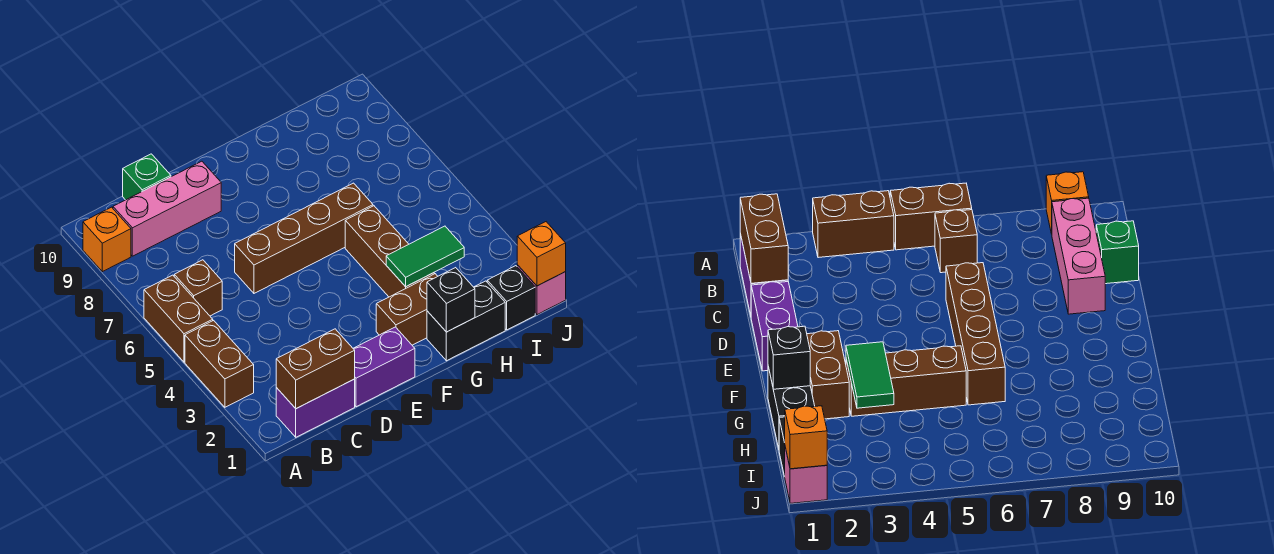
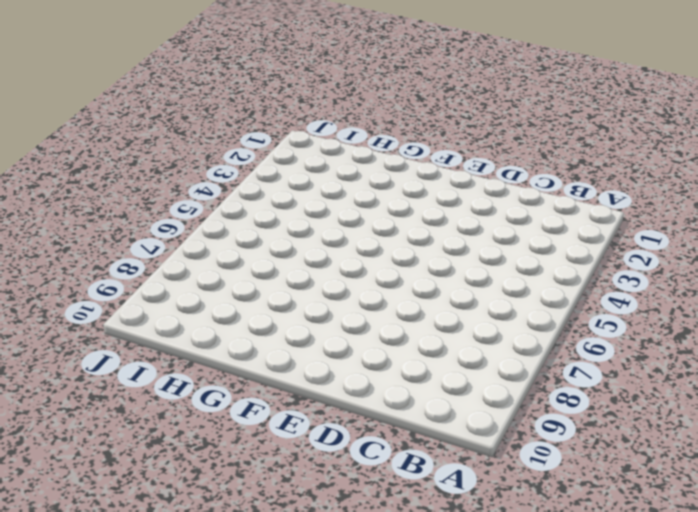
none -> brown 1x2 brick [185,320,254,407]
none -> brown 1x2 brick [144,275,213,362]
none -> orange 1x1 brick [83,207,131,272]

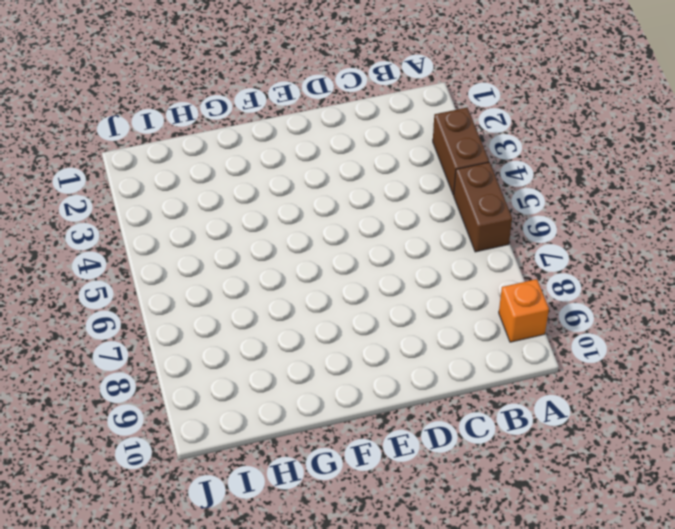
none -> purple 1x2 brick [276,379,355,437]
none -> brown 1x1 brick [174,260,222,316]
none -> pink 1x3 brick [113,161,221,256]

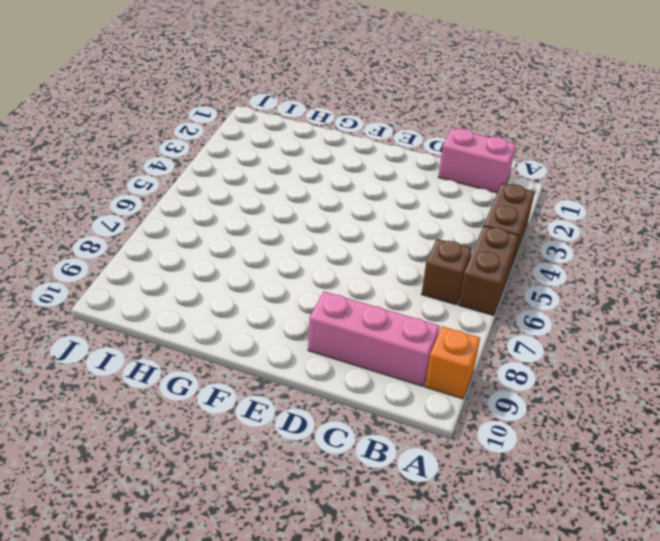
pink 1x2 brick [438,128,516,193] -> purple 1x2 brick [276,379,355,437]
none -> green 1x1 brick [123,154,171,200]
none -> purple 1x2 brick [353,327,415,407]
none -> brown 1x4 brick [235,183,373,293]

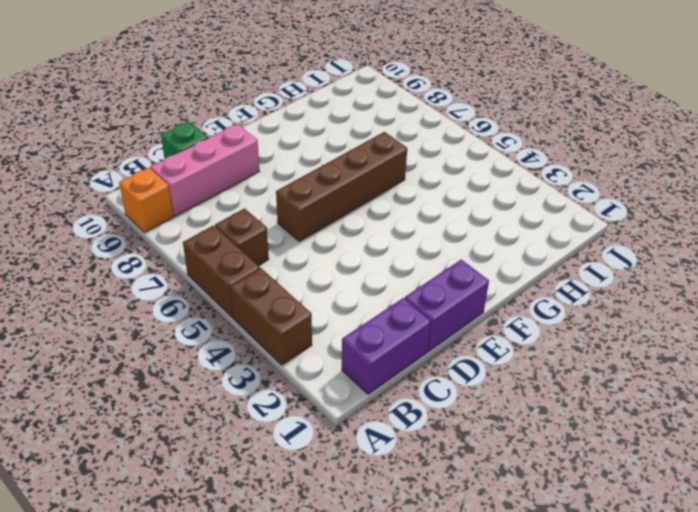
none -> brown 1x2 brick [376,274,438,345]
none -> black 1x2 brick [427,281,505,361]
none -> brown 1x3 brick [345,206,434,297]

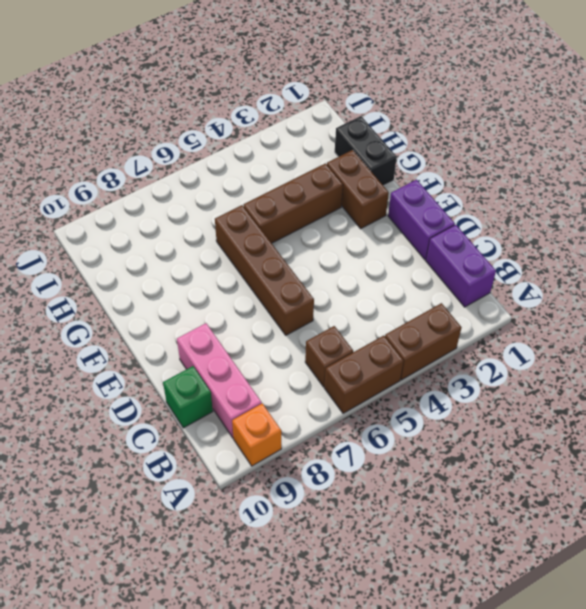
none -> black 1x1 brick [487,266,535,330]
none -> pink 1x1 brick [517,265,566,315]
none -> brown 1x2 brick [276,329,355,409]

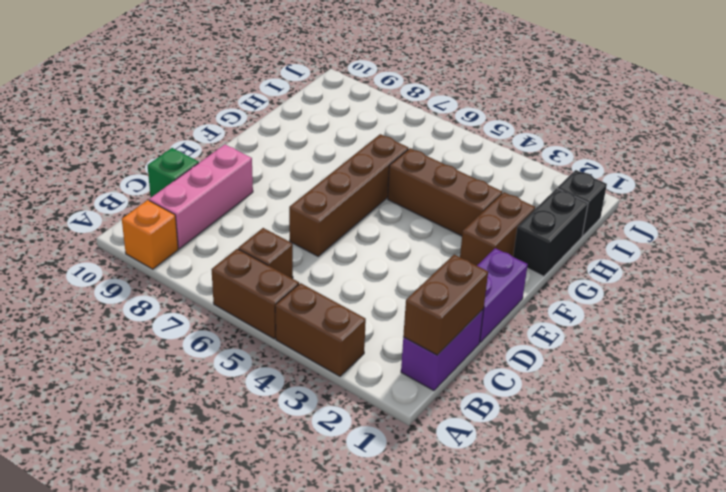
none -> pink 1x1 brick [517,265,566,315]
none -> black 1x1 brick [427,268,475,332]
none -> green 1x2 tile [386,226,464,287]

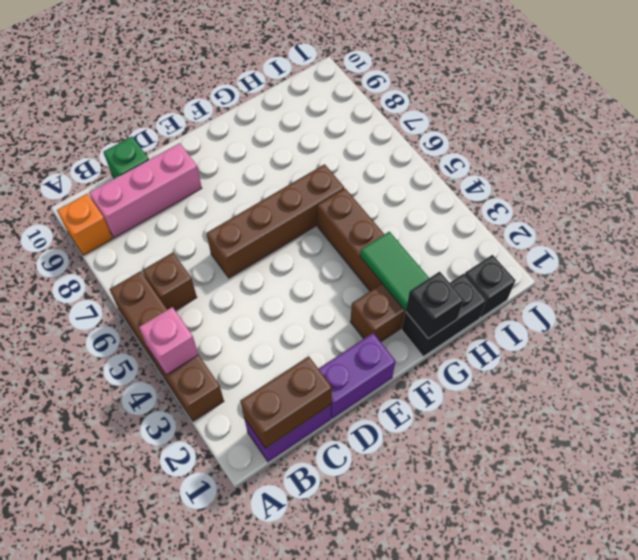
pink 1x1 brick [139,307,199,375] -> pink 1x1 brick moved to [517,265,566,315]
green 1x2 tile [360,232,429,310] -> green 1x2 tile turned to [386,226,464,287]
none -> orange 1x1 brick [517,222,566,286]

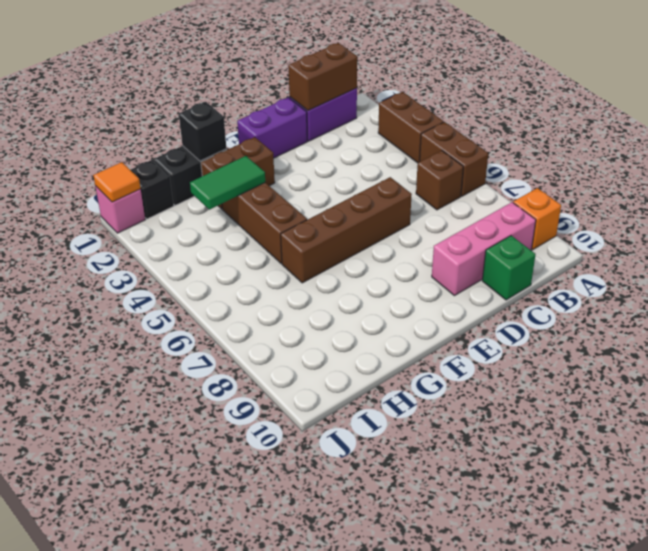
orange 1x1 tile [93,162,141,202] -> orange 1x1 brick [517,222,566,286]

